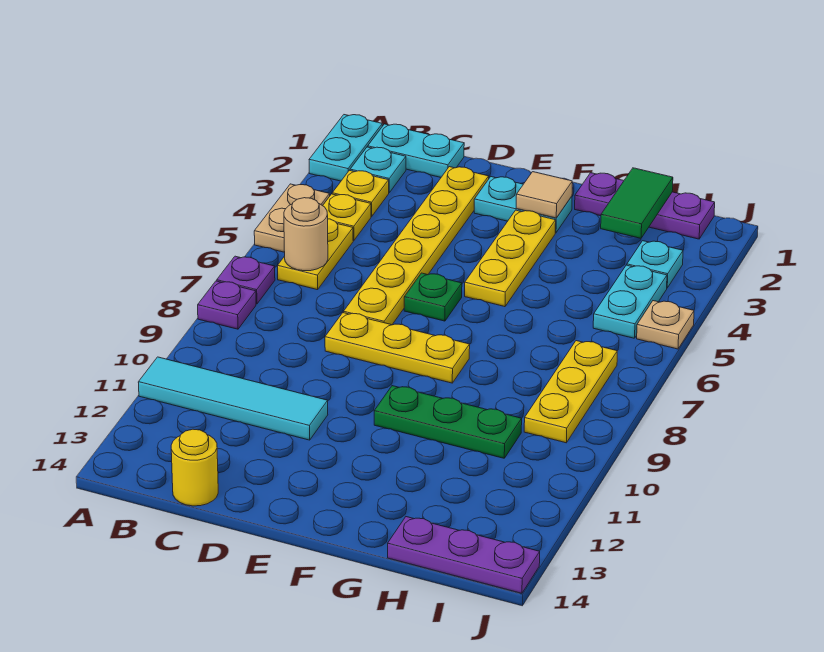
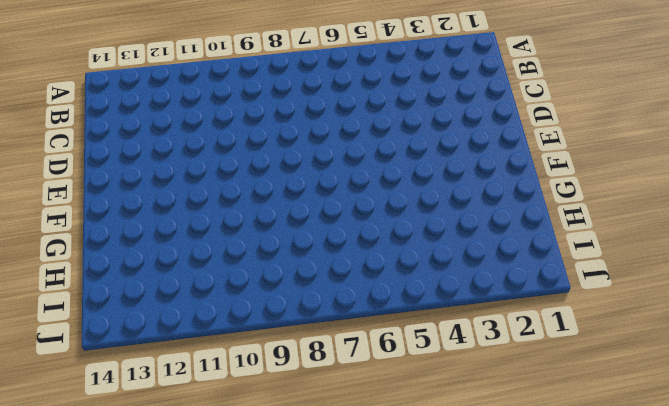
none -> cyan 1x2 plate [309,115,382,181]
none -> tan 1x2 plate [254,184,330,252]
none -> purple 1x1 plate [217,256,275,304]

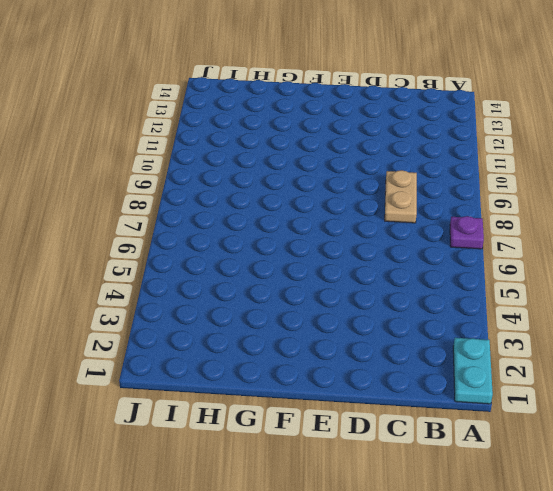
tan 1x2 plate [385,170,417,223] -> tan 1x2 plate moved to [254,184,330,252]
none -> purple 1x1 plate [198,281,256,329]
none -> cyan 1x4 tile [138,357,328,440]
none -> cyan 1x2 plate [368,124,464,177]

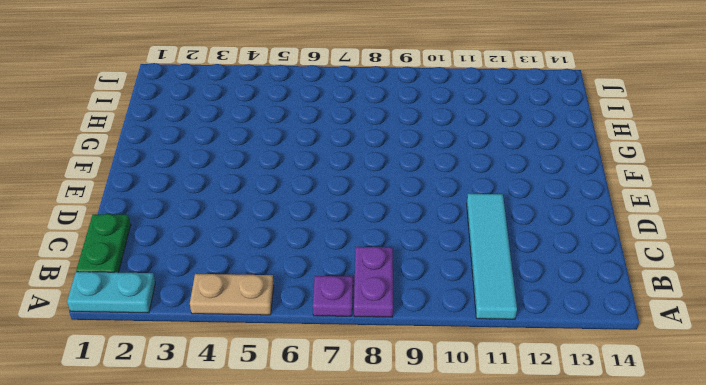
purple 1x2 plate [354,247,393,317] -> purple 1x1 plate [198,281,256,329]
green 1x2 plate [76,214,131,273] -> cyan 1x2 plate [368,124,464,177]
none -> cyan 1x1 plate [350,147,406,192]
none -> yellow 1x1 plate [332,170,389,217]
none -> yellow 1x1 plate [323,194,371,241]

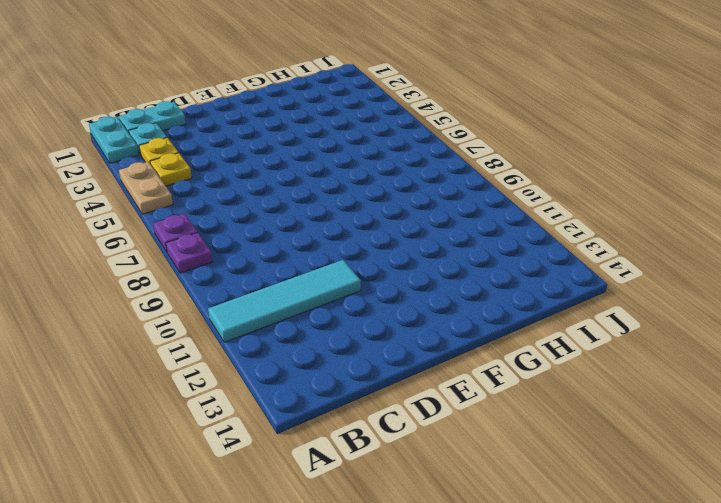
none -> yellow 1x2 plate [278,219,353,290]
none -> yellow 1x1 round brick [171,429,218,506]
none -> yellow 1x6 plate [344,167,489,325]

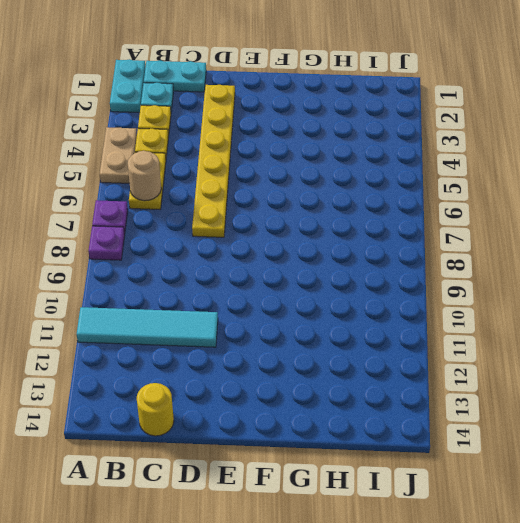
none -> yellow 1x3 plate [325,313,470,383]
none -> cyan 1x2 plate [474,177,572,233]
none -> green 1x1 plate [404,273,462,321]

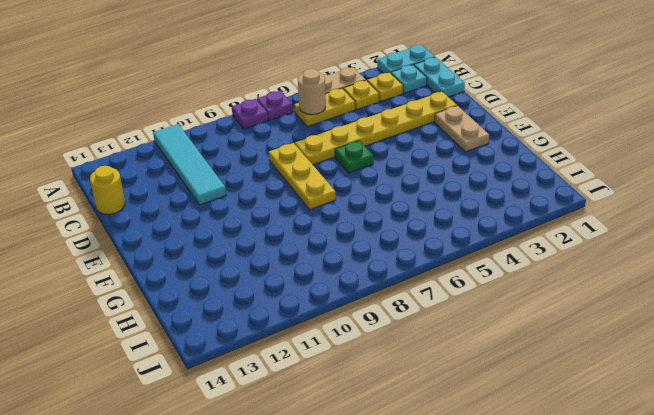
tan 1x2 plate [435,106,489,152] -> cyan 1x2 plate [474,177,572,233]
none -> yellow 1x3 plate [465,210,556,307]
none -> green 1x3 plate [374,386,522,458]
none -> purple 1x3 plate [575,173,715,239]

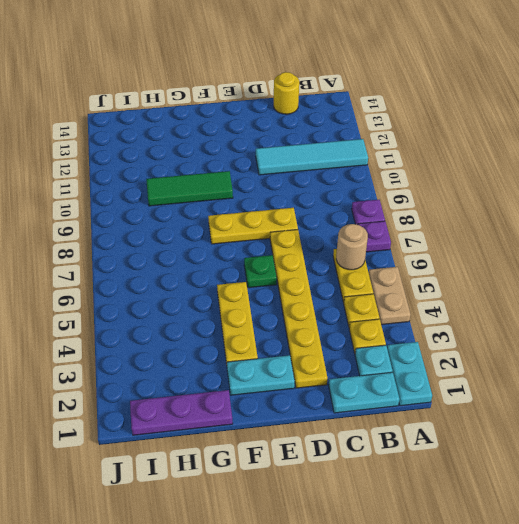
green 1x3 tile [146,171,233,206] -> green 1x3 plate [374,386,522,458]
none -> purple 1x3 plate [388,517,540,593]
none -> cyan 1x1 plate [627,241,683,288]
none -> cyan 1x2 plate [593,265,667,338]

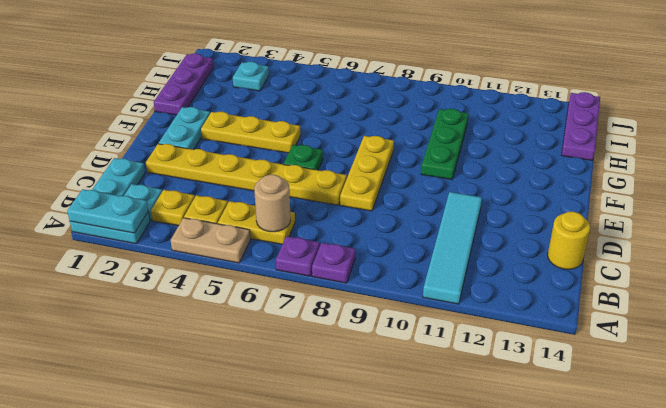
cyan 1x2 plate [67,189,148,233] -> cyan 1x2 plate moved to [593,265,667,338]
none -> yellow 1x3 plate [524,341,617,443]
none -> tan 1x1 plate [637,301,694,349]
none -> tan 1x1 tile [516,172,572,218]

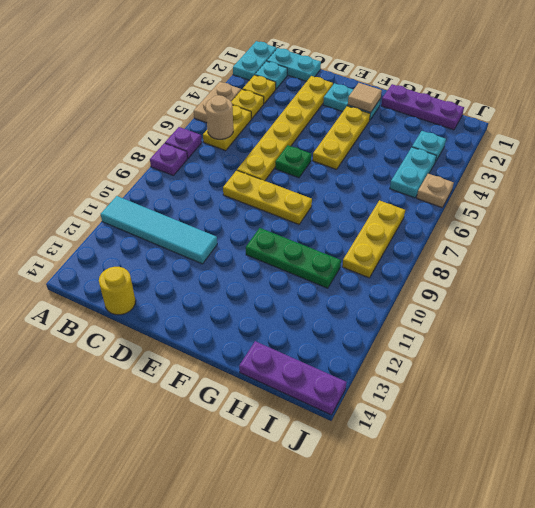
none -> green 1x2 tile [601,168,673,238]

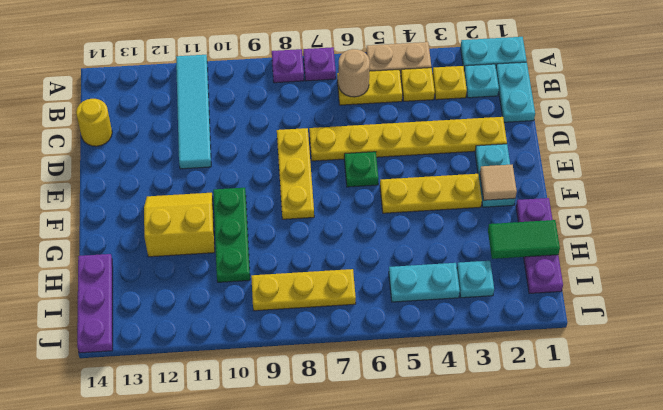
yellow 2x2 slope [144,193,215,257] -> none
none -> tan 1x1 plate [637,301,694,349]

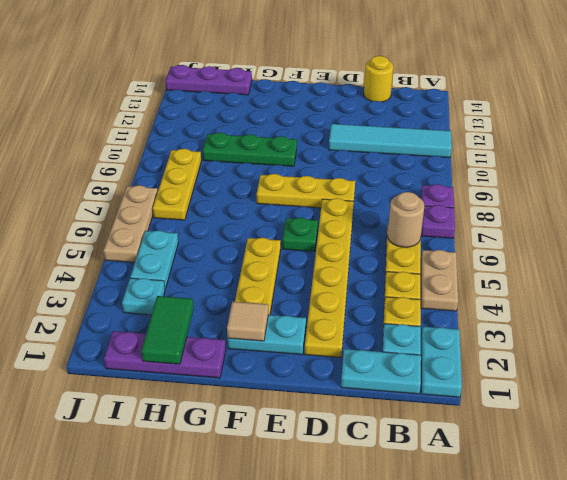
tan 1x3 plate [104,185,158,262] -> tan 1x1 plate [637,301,694,349]

